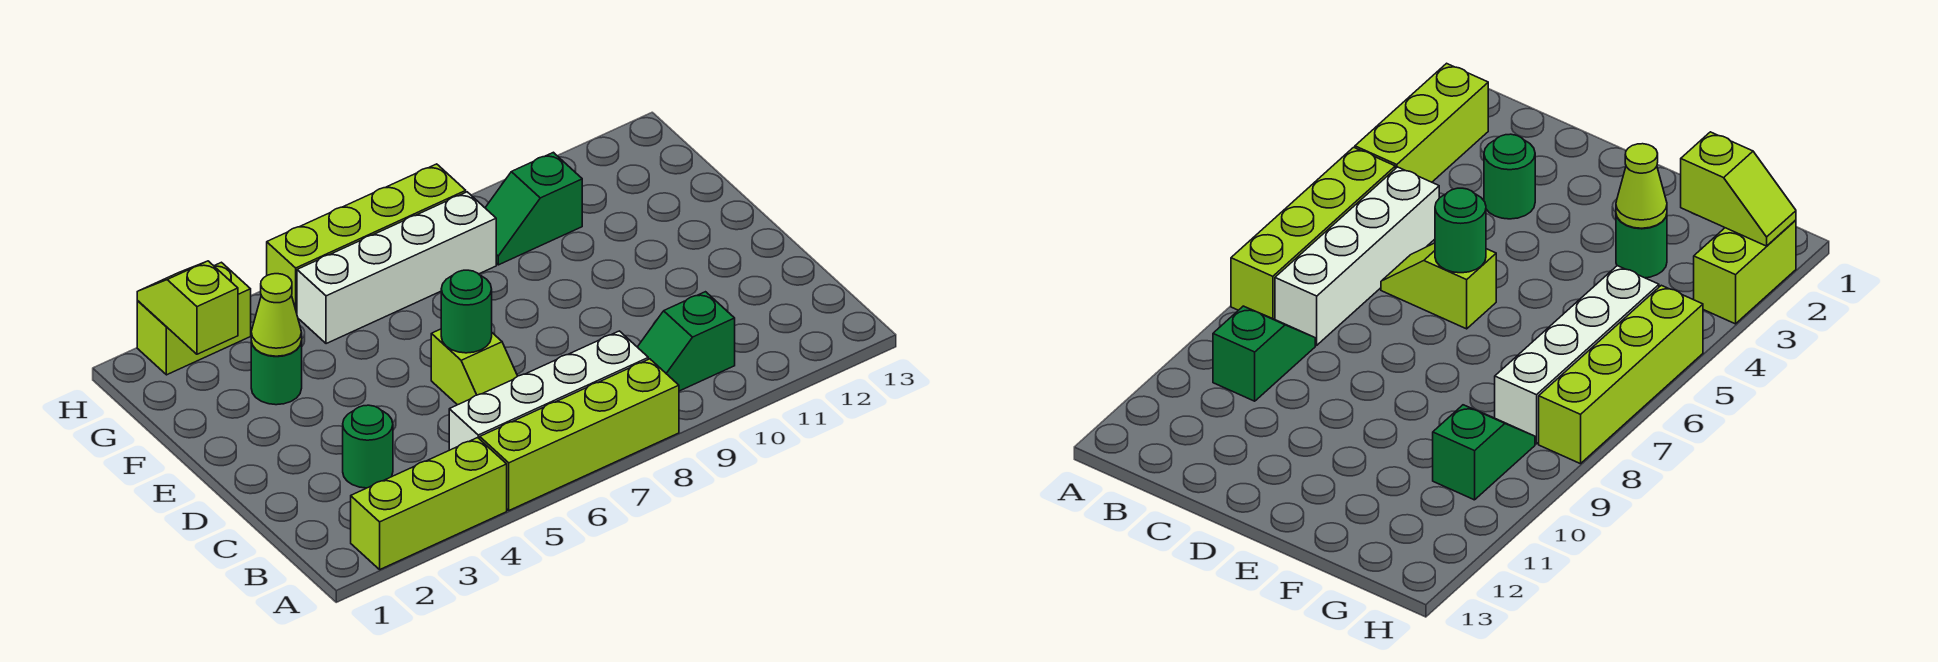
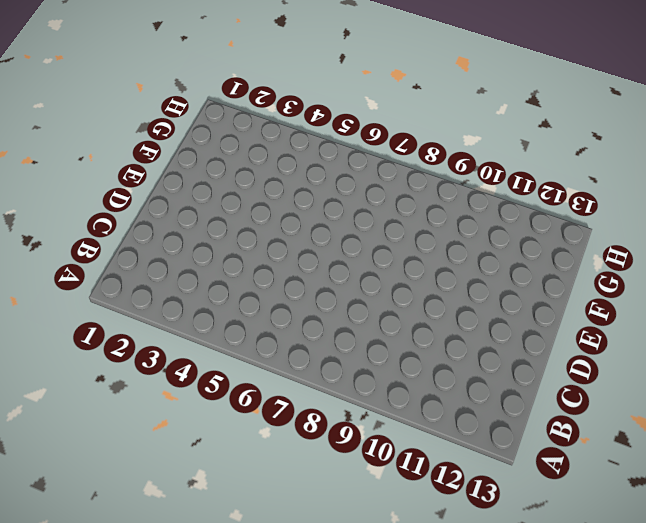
none -> lime 1x3 brick [351,438,507,569]
none -> lime 1x4 brick [480,359,679,510]
none -> white 1x4 brick [449,331,648,450]

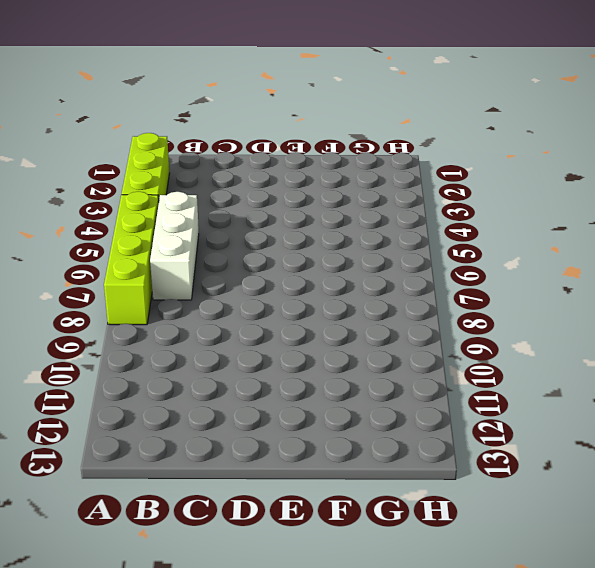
white 1x3 brick [150,192,199,300] -> white 1x4 brick [449,331,648,450]
none -> green 1x2 slope [638,292,735,391]
none -> green 1x1 round brick [343,405,393,488]
none -> lime 1x2 slope [431,329,517,405]

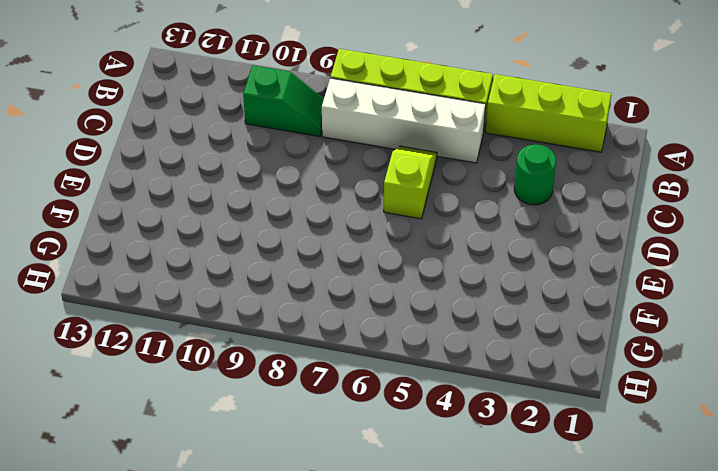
none -> green 1x1 round brick [251,341,302,405]
none -> white 1x4 brick [297,192,496,344]
none -> green 1x2 slope [485,152,582,265]

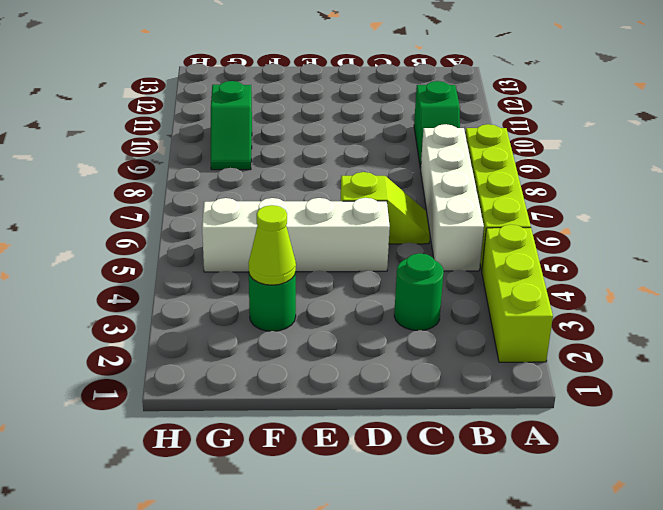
white 1x4 brick [202,198,390,272] -> white 1x4 brick turned to [297,192,496,344]
none -> lime 1x2 brick [137,262,251,375]
none -> lime 1x4 brick [267,164,466,313]
none -> green 1x1 round brick [441,270,492,353]

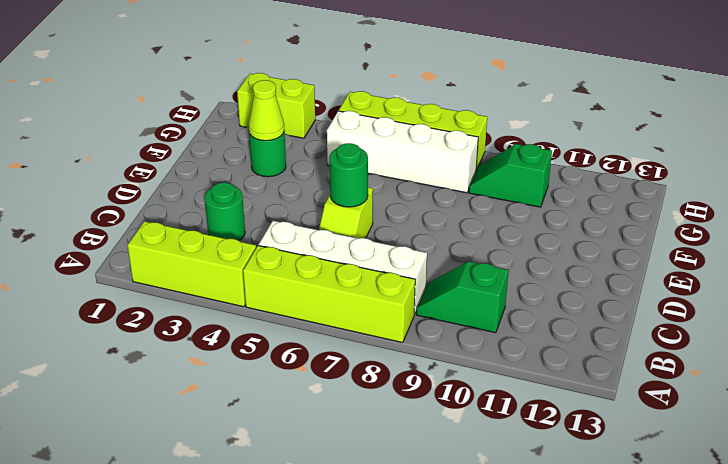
none -> lime 1x2 slope [137,261,238,354]

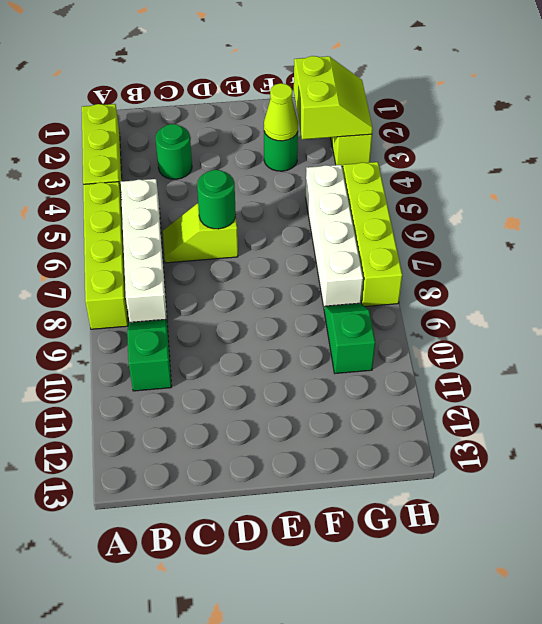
lime 2x2 slope [294,56,373,139] -> lime 1x2 slope [137,261,238,354]

